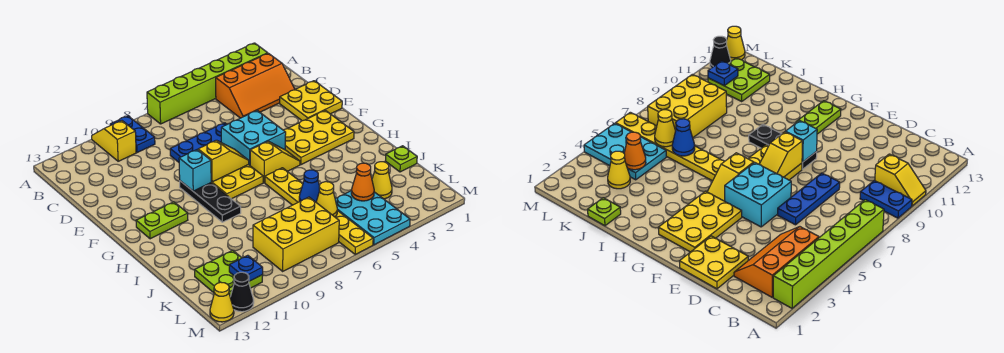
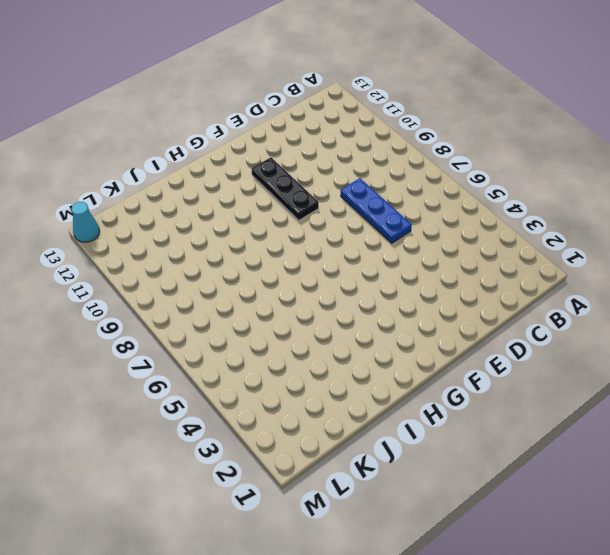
black 1x3 plate [252,157,319,220] -> black 1x3 plate turned to [180,181,241,222]
cyan 1x1 cone [71,202,100,242] -> yellow 1x1 cone [210,282,234,322]
none -> lime 1x6 brick [147,43,268,124]
none -> blue 1x2 plate [110,116,155,153]
none -> yellow 1x2 slope [92,121,136,161]

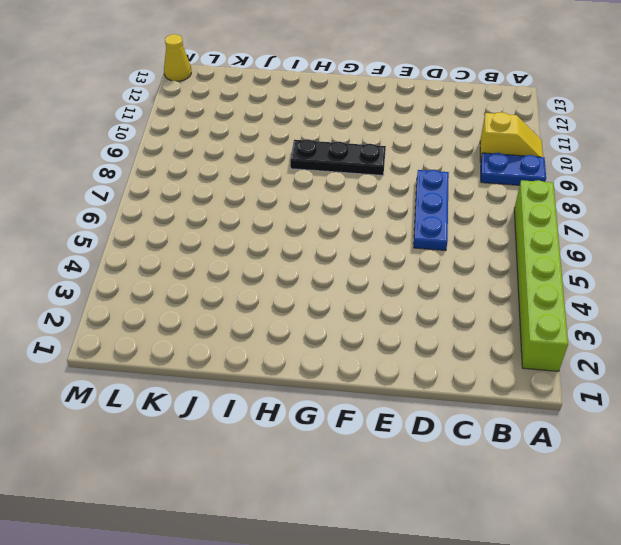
none -> orange 2x3 slope [216,53,295,118]
none -> yellow 2x2 plate [280,81,342,121]
none -> cyan 2x2 brick [221,111,286,165]

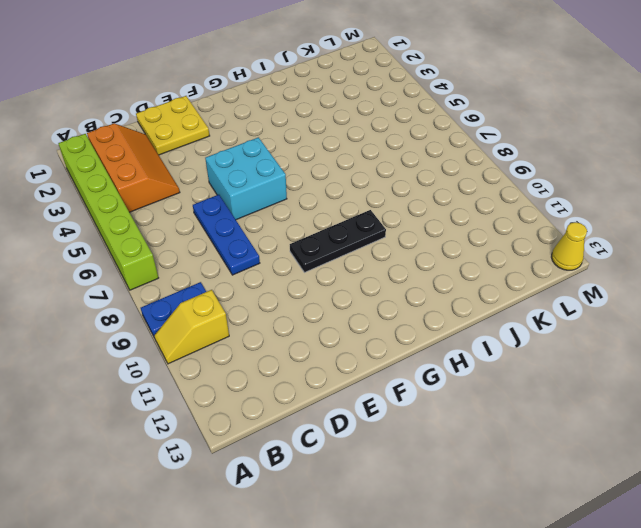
none -> yellow 2x3 plate [284,110,354,165]
none -> yellow 2x2 plate [211,165,263,199]
none -> yellow 1x2 slope [250,141,300,183]

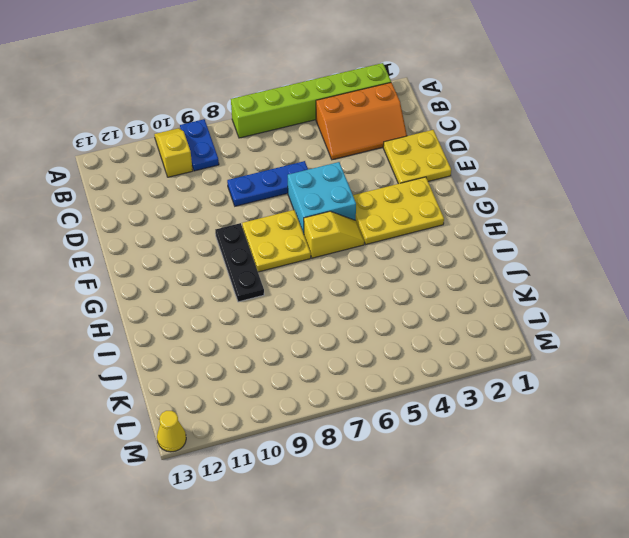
none -> lime 1x2 plate [136,202,188,239]
none -> yellow 1x6 plate [265,168,373,254]
none -> lime 1x1 plate [386,146,417,172]

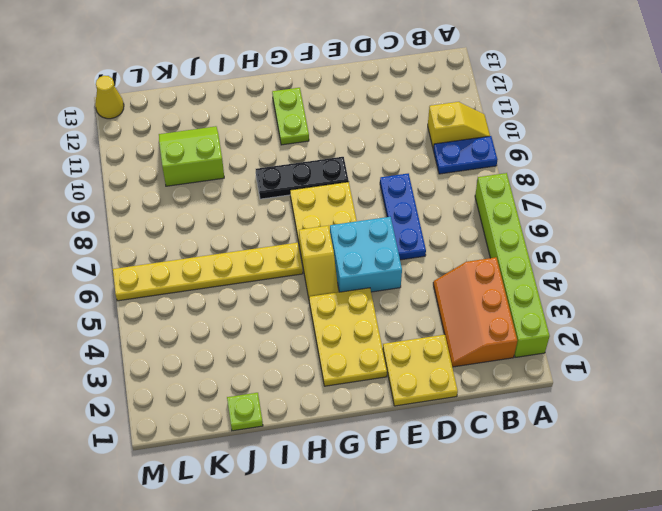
lime 2x2 slope [159,126,224,186] -> lime 2x2 plate [195,250,263,297]
none -> yellow 1x1 cone [372,162,392,199]
none -> cyan 2x3 plate [335,191,410,245]
none -> yellow 2x3 brick [253,197,339,271]

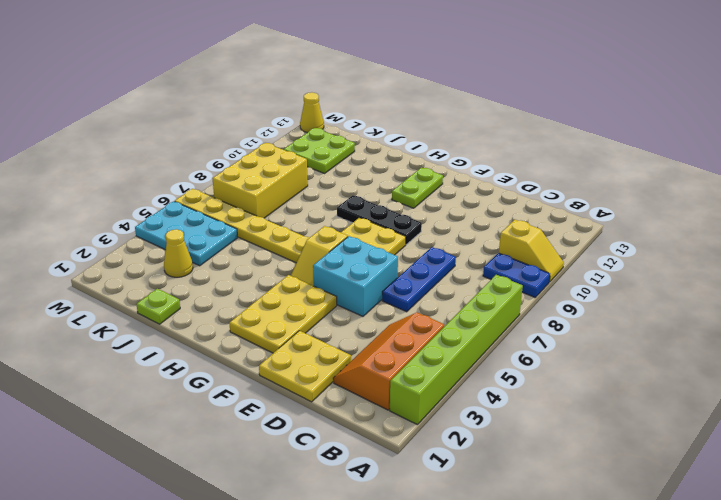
none -> black 1x1 cone [230,272,254,312]
none -> yellow 1x2 slope [198,140,249,182]
none -> cyan 1x1 brick [179,150,211,191]

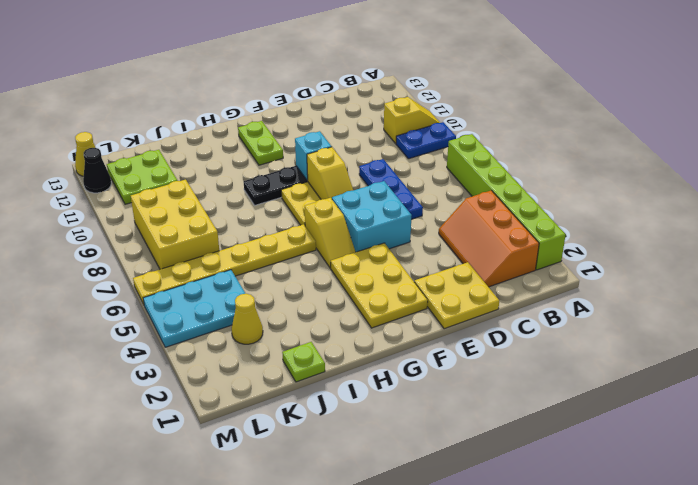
none -> blue 1x1 cone [299,170,319,202]
none -> orange 1x1 cone [351,163,374,201]
none -> yellow 1x1 cone [316,182,337,217]

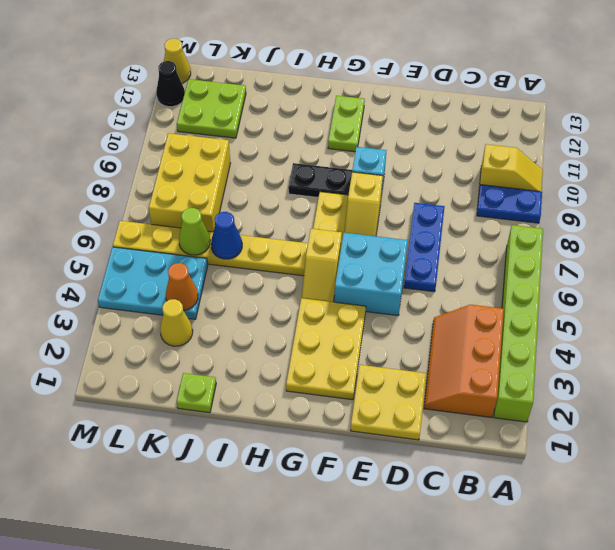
lime 1x1 cone [179,208,210,255] -> yellow 1x1 cone [316,182,337,217]
none -> blue 1x1 plate [229,255,263,281]

